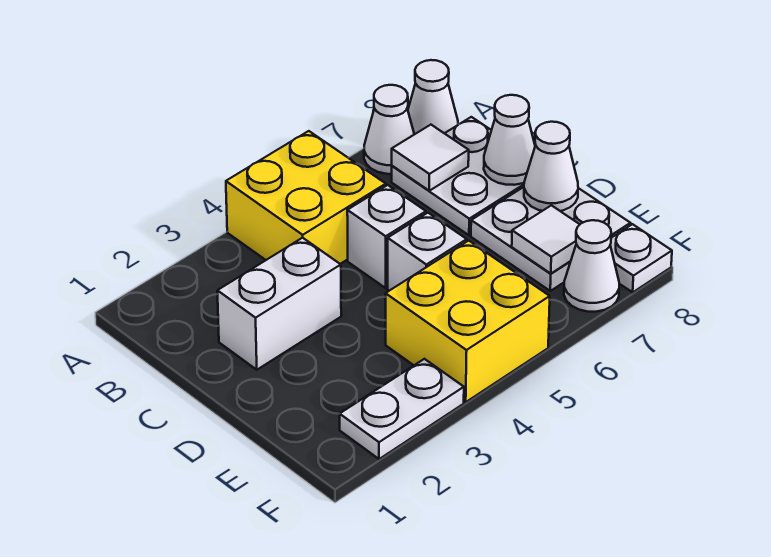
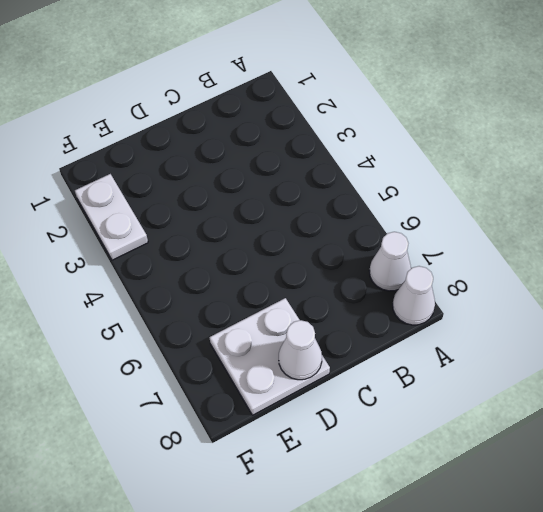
none -> yellow 2x2 brick [226,131,386,264]
none -> white 2x2 plate [392,117,524,235]
none -> white 1x2 brick [217,238,341,370]

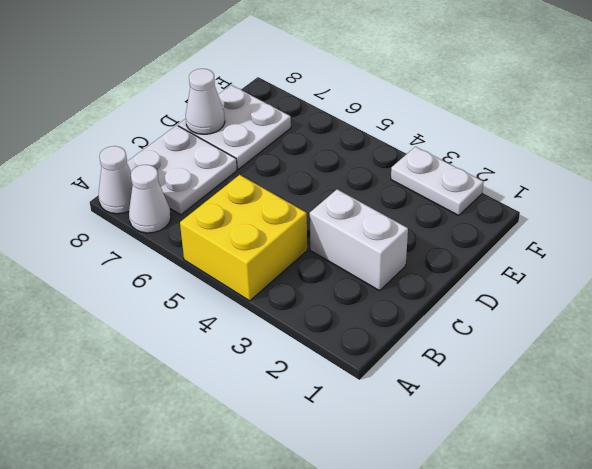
none -> white 1x1 brick [347,185,426,288]
none -> white 1x1 brick [388,213,467,291]
none -> yellow 2x2 brick [386,241,550,402]

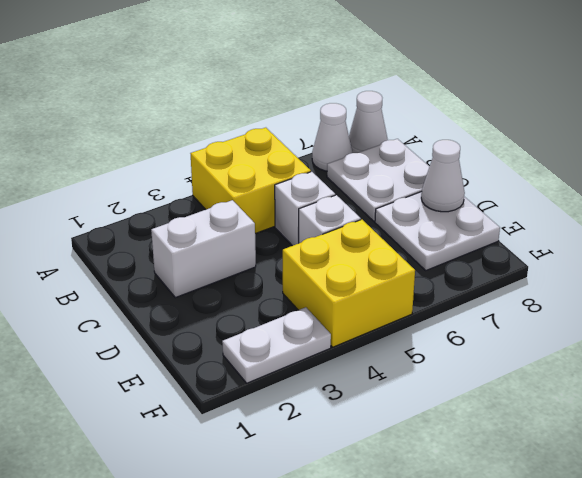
none -> white 1x1 cone [564,220,619,312]
none -> white 1x1 plate [610,224,672,292]
none -> white 1x1 tile [392,125,469,191]

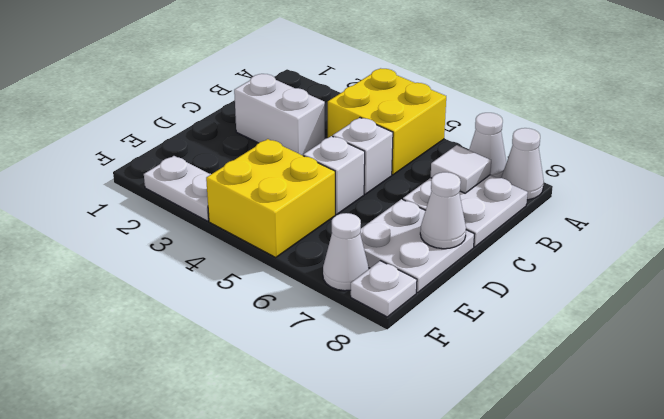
none -> white 1x1 cone [484,95,535,185]
none -> white 1x1 tile [512,205,580,274]

